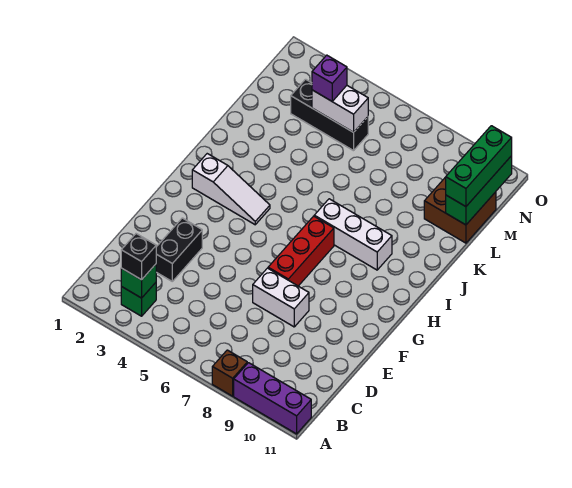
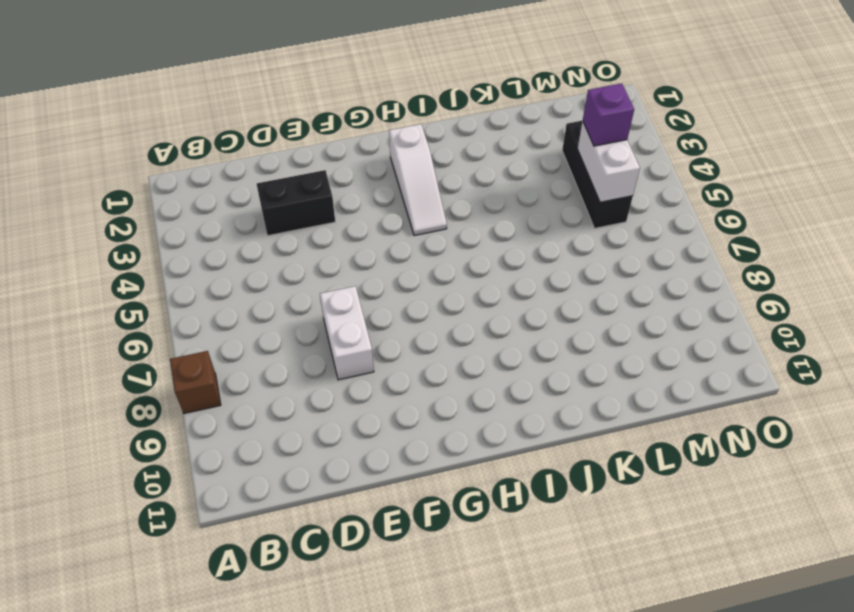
none -> purple 1x3 brick [234,363,311,434]
none -> green 1x1 brick [121,283,156,316]
none -> red 1x3 brick [268,216,334,286]

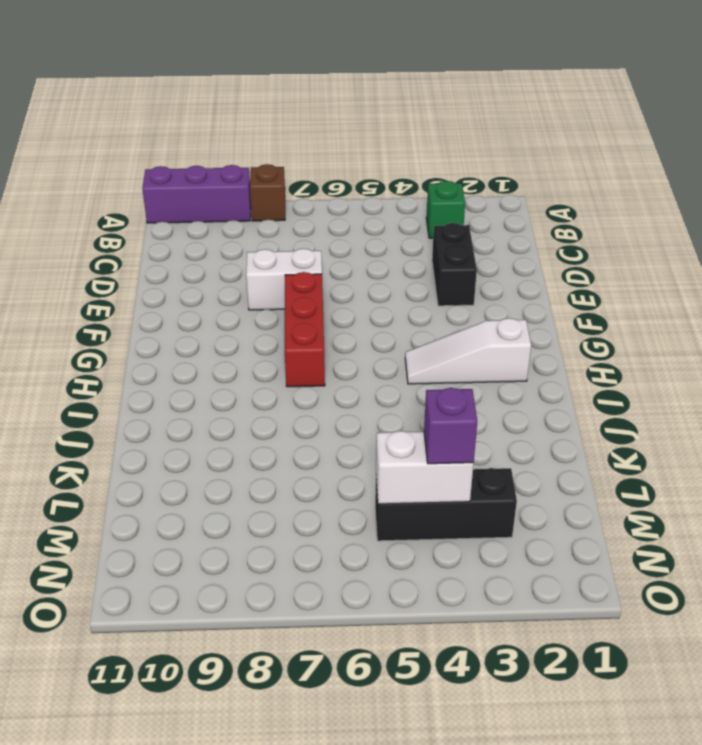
none -> white 1x3 brick [314,199,392,270]
none -> brown 2x2 brick [424,177,496,243]
none -> green 1x1 brick [121,264,156,298]

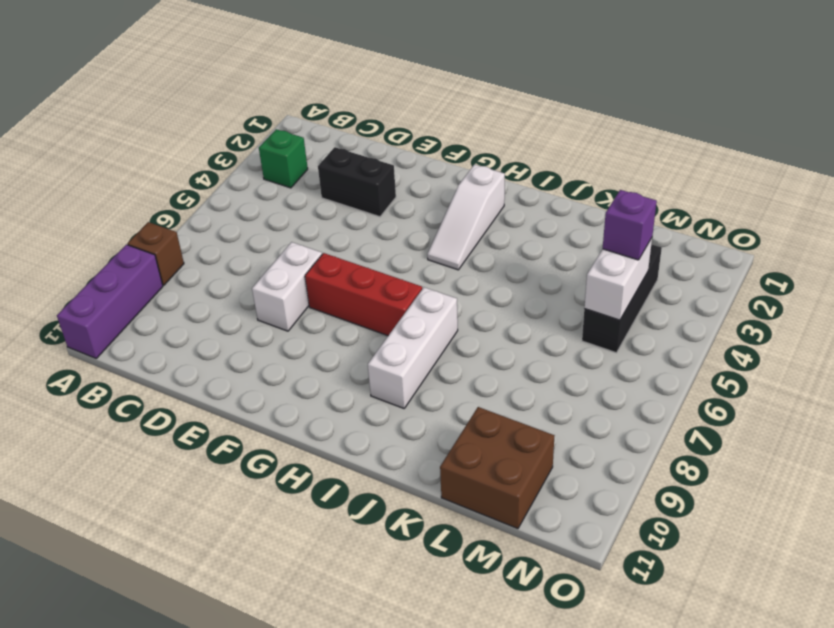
none -> green 1x1 brick [121,264,156,298]
none -> green 1x3 brick [446,156,512,225]
none -> black 1x1 brick [121,234,156,280]

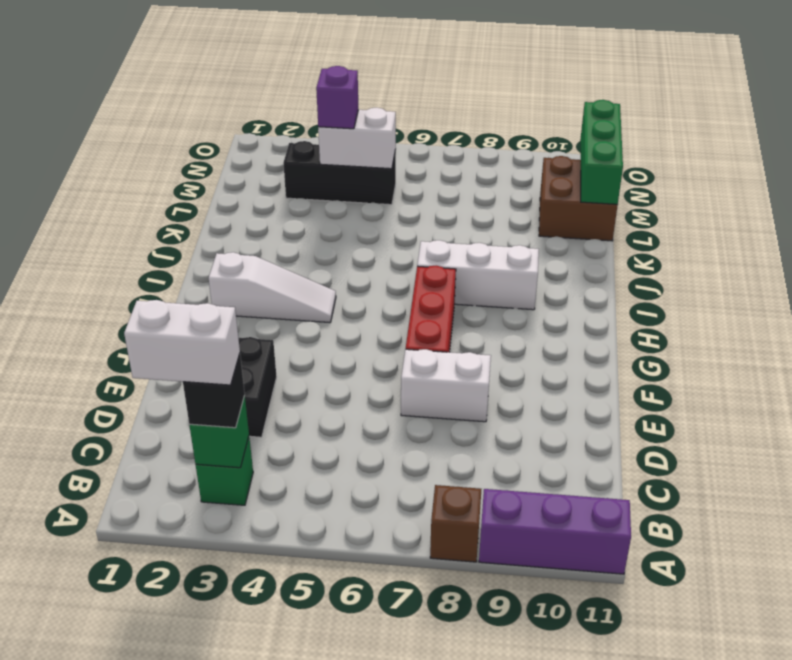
white 1x2 brick [124,300,240,385] -> none
none -> green 1x3 brick [446,126,512,207]

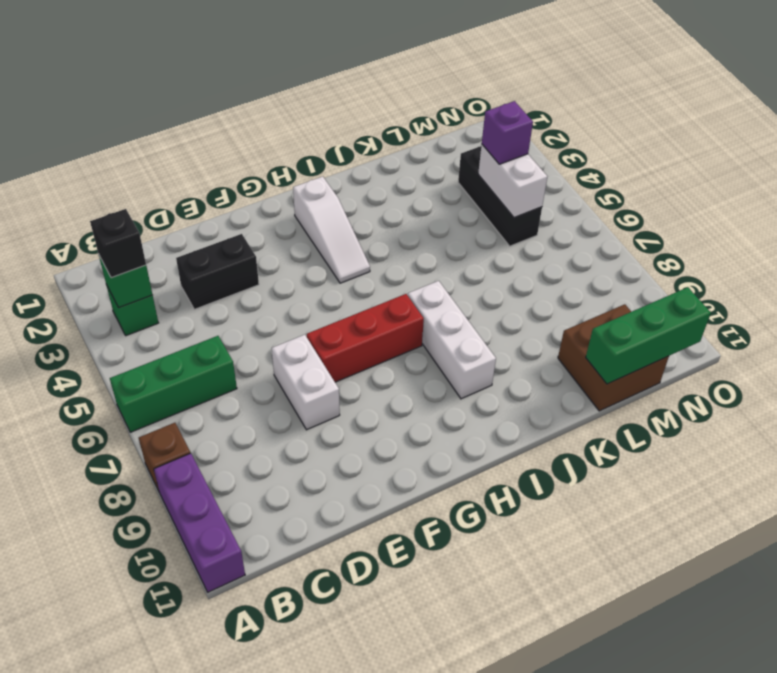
green 1x3 brick [110,336,237,432] -> green 1x3 brick moved to [446,126,512,207]

